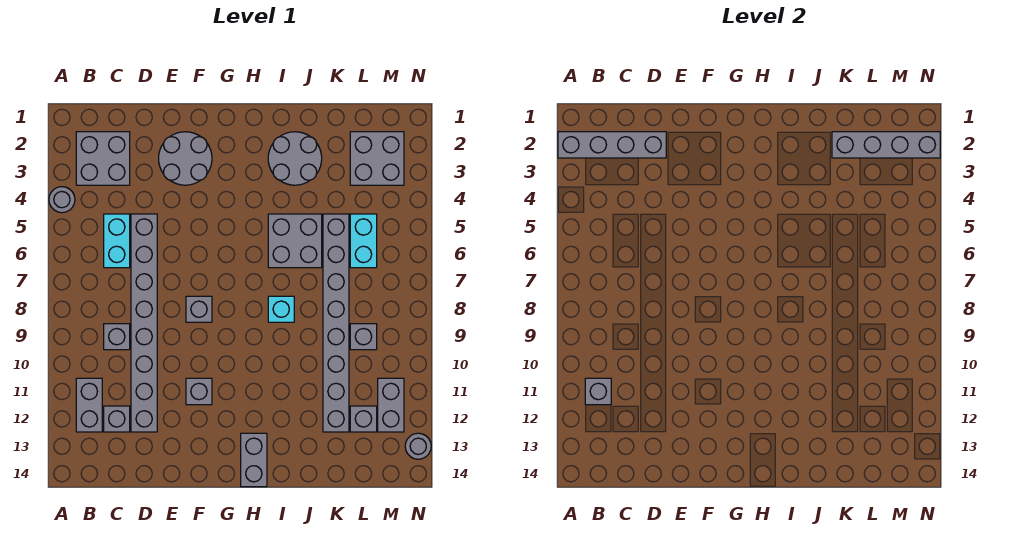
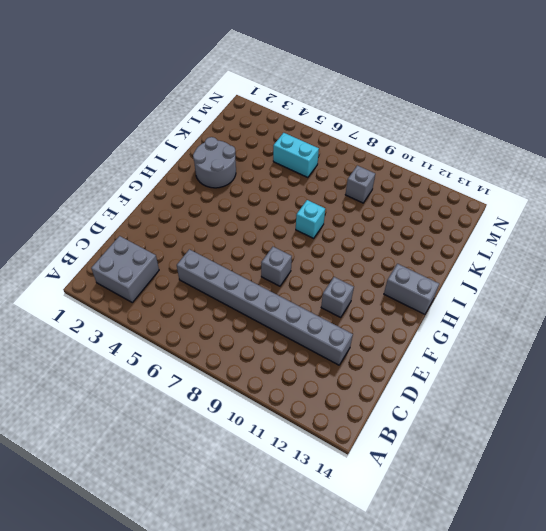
none -> grey 1x1 round brick [49,187,75,213]
none -> grey 1x2 brick [76,378,102,432]
none -> cyan 1x2 brick [104,214,130,268]

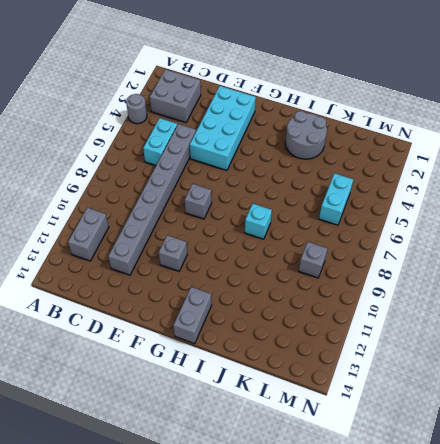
cyan 2x4 brick [190,86,256,170] -> grey 2x2 round brick [159,132,212,185]
none -> grey 1x1 brick [104,324,130,350]
none -> grey 1x1 brick [104,406,130,432]
none -> grey 2x2 brick [268,214,322,268]

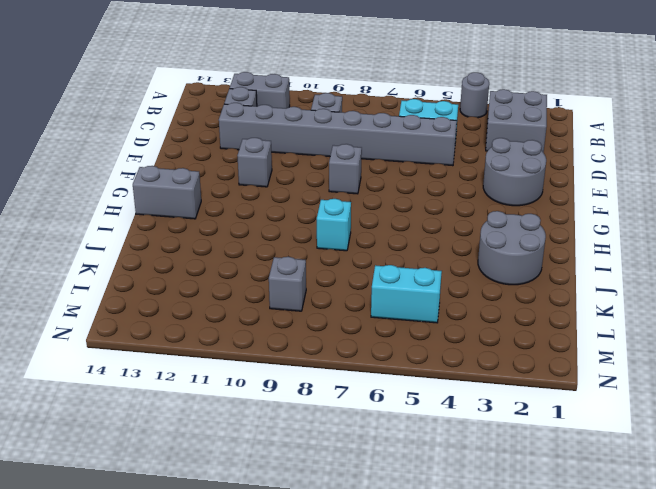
none -> grey 2x2 brick [268,214,322,268]
none -> grey 1x8 brick [323,214,349,432]
none -> grey 2x2 brick [350,132,404,185]

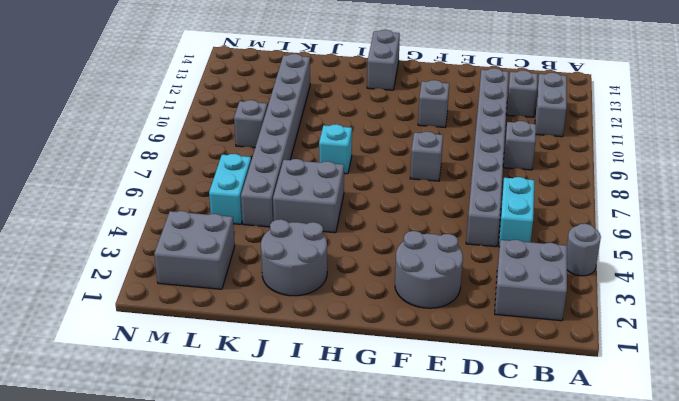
none -> grey 1x1 brick [350,406,377,432]
none -> grey 1x2 brick [378,378,404,432]
none -> grey 1x1 round brick [405,433,431,459]

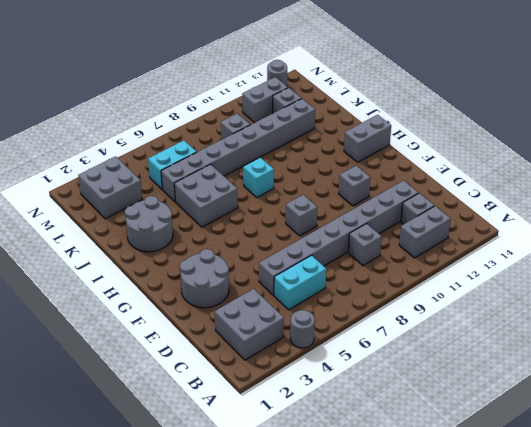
none -> grey 1x4 brick [558,132,666,158]
none -> grey 1x1 brick [585,378,611,405]
none -> grey 1x4 brick [832,132,940,158]

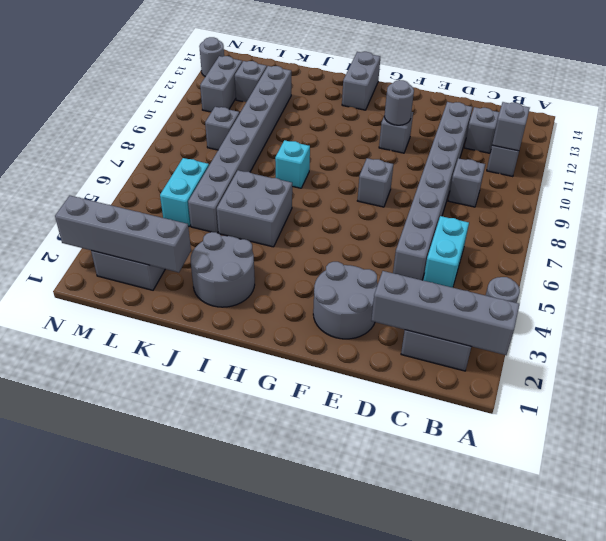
grey 1x1 round brick [384,80,414,125] -> none

